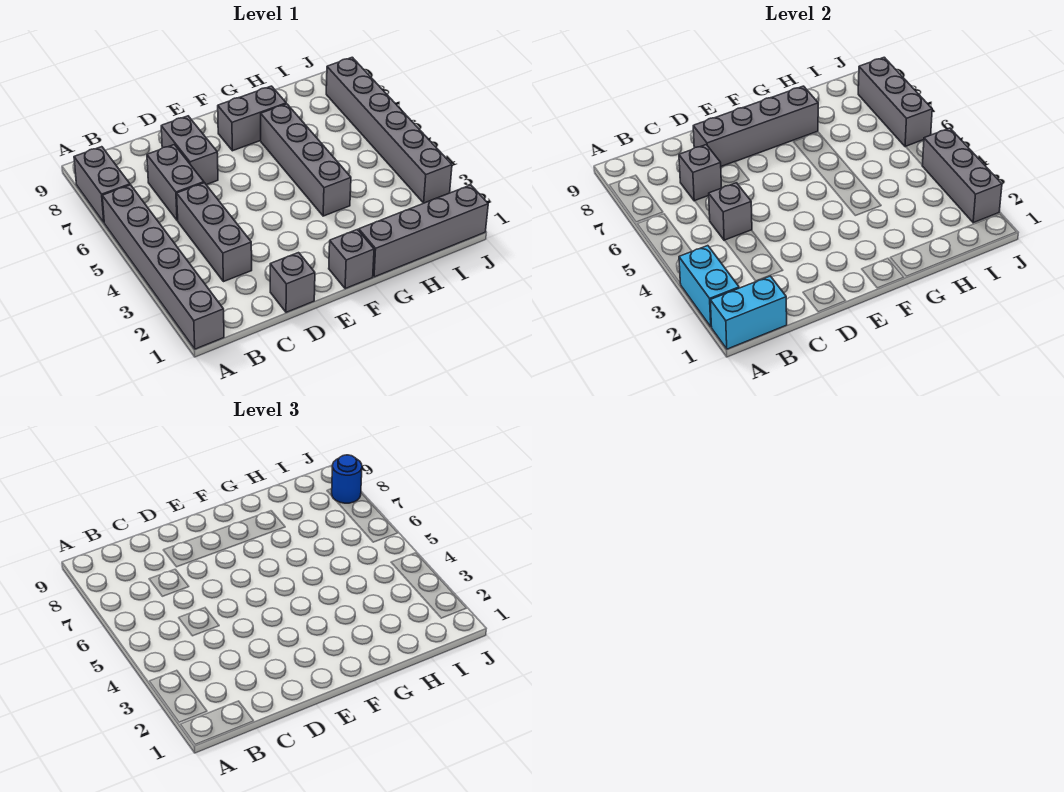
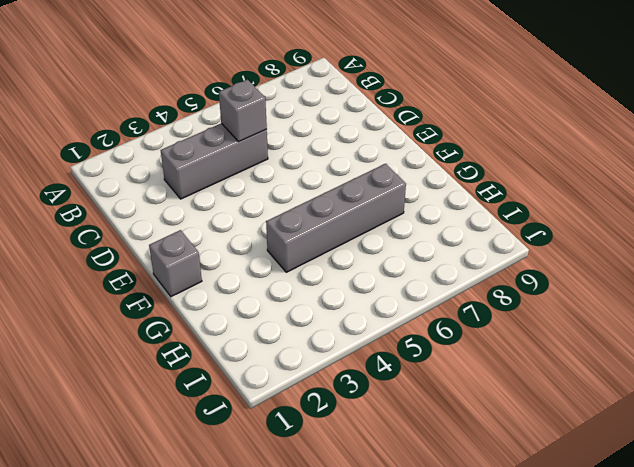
none -> grey 1x6 brick [102,185,224,349]
none -> grey 1x2 brick [74,147,130,222]
none -> grey 1x2 brick [147,145,204,220]

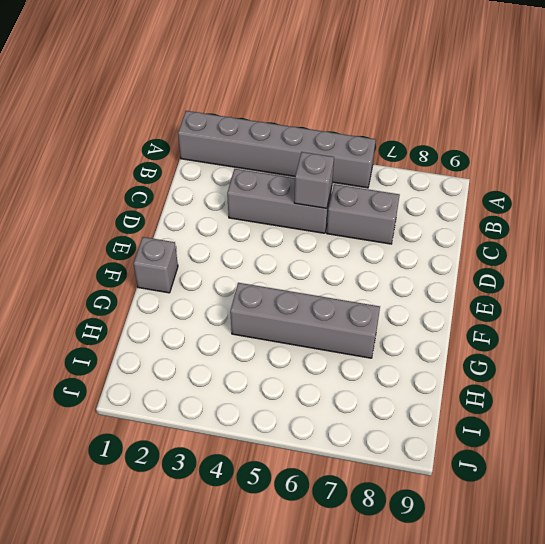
none -> grey 1x2 brick [74,147,130,222]
none -> grey 1x1 brick [270,253,315,312]
none -> grey 1x2 brick [161,116,218,185]

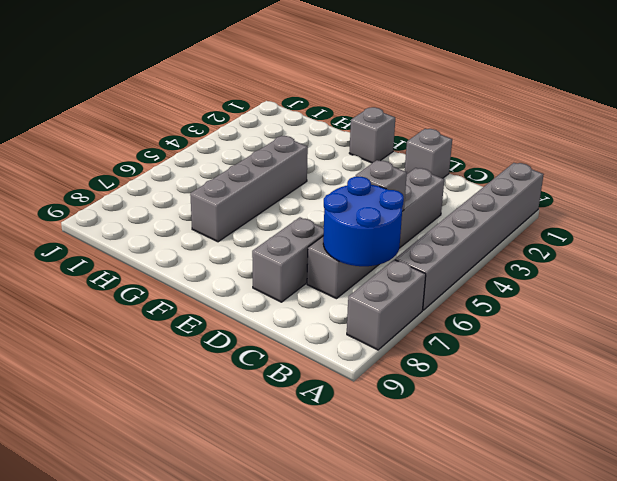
blue 2x2 round brick [323,176,404,266] -> grey 1x1 brick [679,145,722,201]
none -> grey 1x2 brick [217,86,286,151]
none -> grey 1x4 brick [358,185,488,277]
none -> grey 1x6 brick [326,57,452,203]

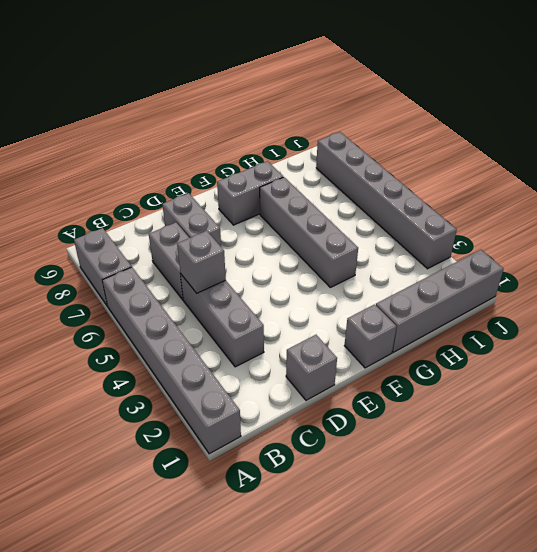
none -> cyan 1x2 brick [710,276,787,349]
none -> cyan 1x2 brick [679,246,739,327]
none -> grey 1x1 brick [679,145,722,201]

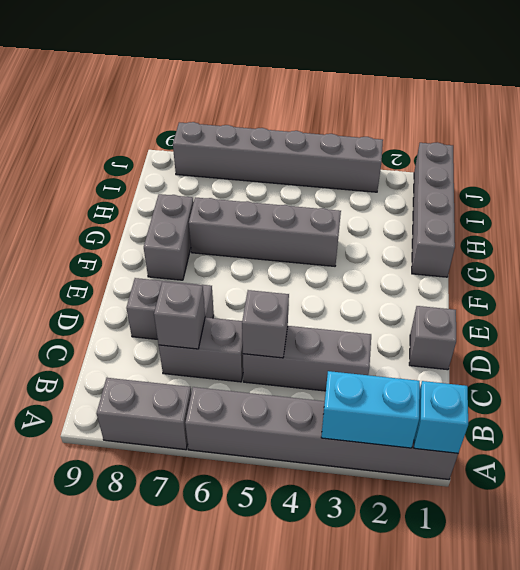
cyan 1x1 brick [414,381,468,453] -> cyan 1x2 brick [710,276,787,349]
none -> grey 1x1 brick [329,229,374,289]
none -> grey 1x4 brick [693,86,818,166]
none -> grey 1x3 brick [922,128,1002,223]

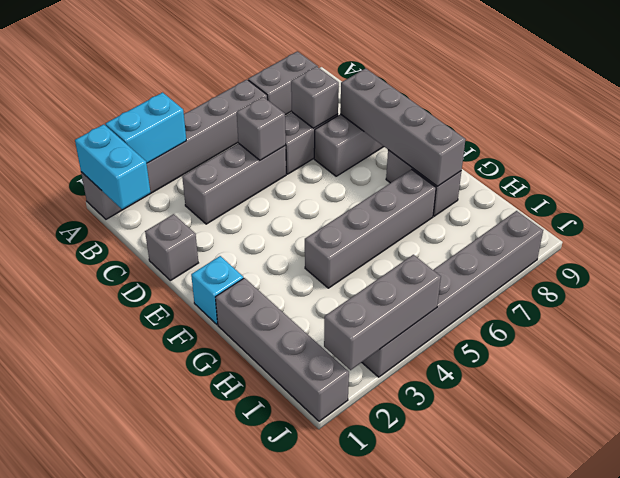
cyan 1x1 brick [191,256,243,324] -> grey 1x1 brick [329,229,374,289]
none -> grey 1x3 brick [858,57,932,147]
none -> blue 1x1 round brick [332,455,362,503]

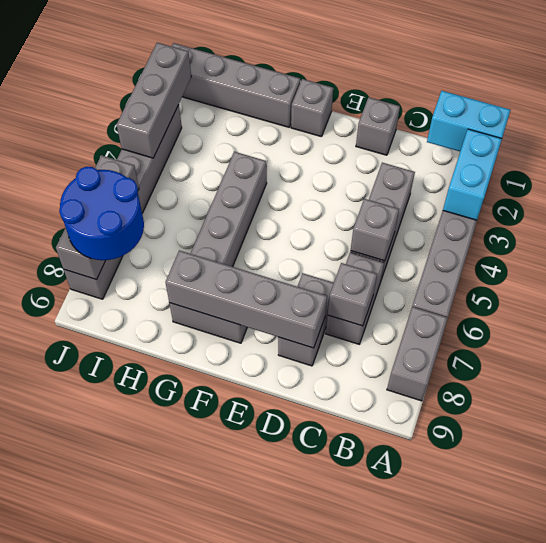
blue 2x2 round brick [59,167,144,260] -> blue 1x1 round brick [332,455,362,503]

